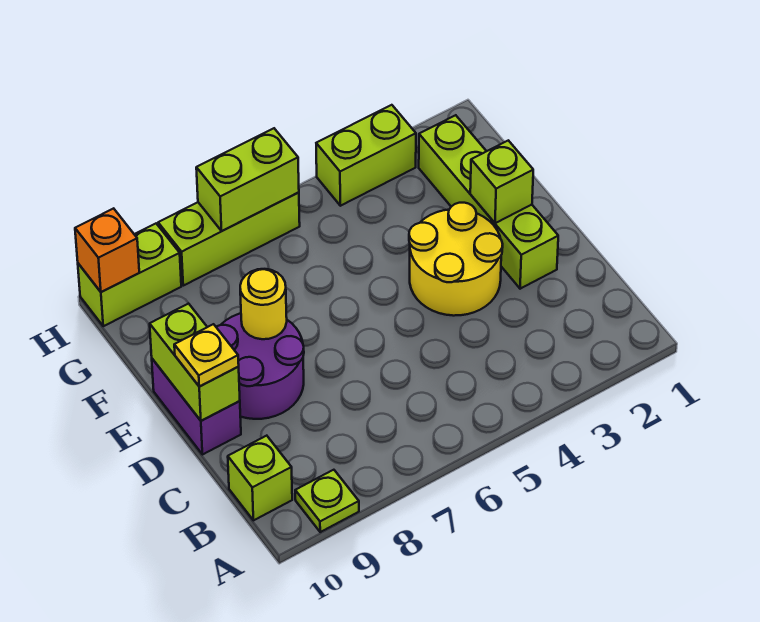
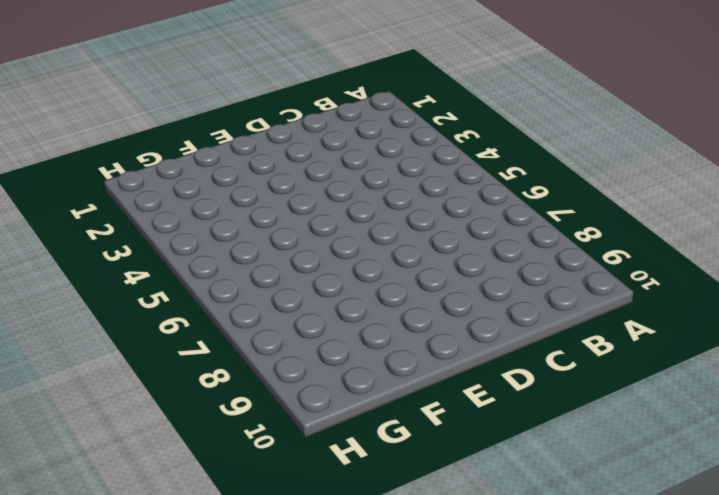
none -> lime 1x1 plate [295,470,359,532]
none -> lime 1x1 brick [228,436,292,520]
none -> lime 1x4 brick [419,115,558,289]

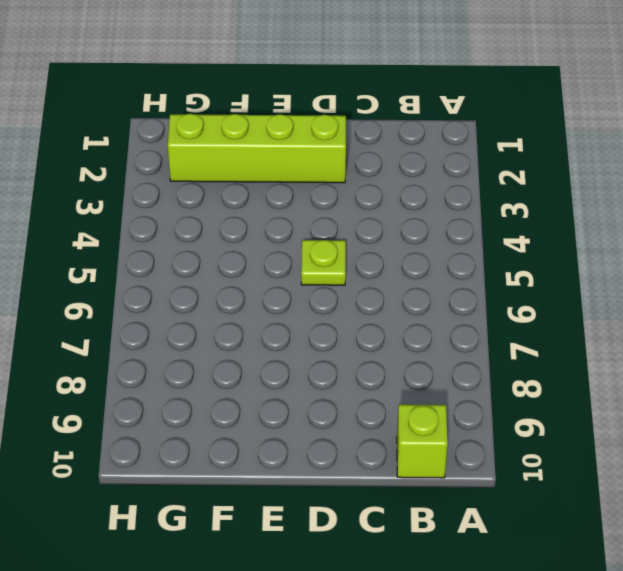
lime 1x1 plate [301,240,346,285] -> lime 1x1 plate moved to [295,470,359,532]
none -> yellow 2x2 round brick [409,203,503,316]
none -> purple 2x2 round brick [216,313,304,419]
none -> purple 1x2 brick [152,359,241,455]

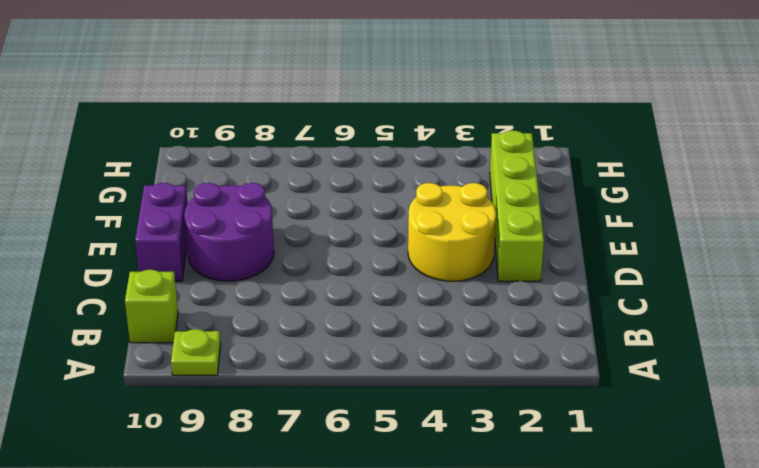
none -> lime 1x2 brick [316,105,416,206]
none -> lime 1x3 brick [158,192,300,286]
none -> lime 1x2 brick [78,224,181,326]

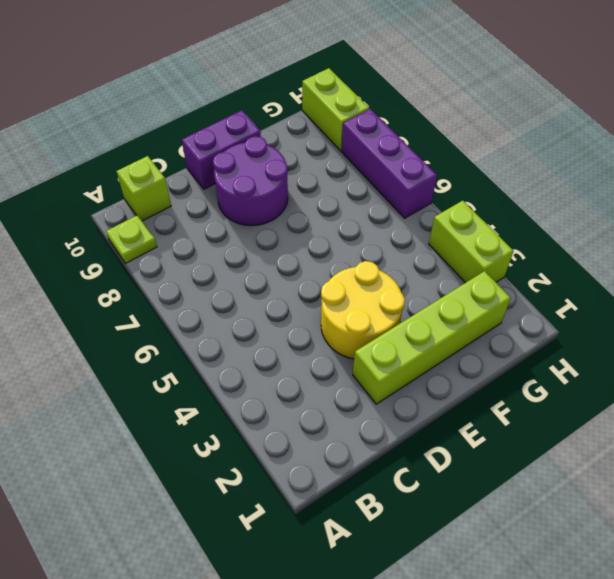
purple 1x3 brick [341,109,437,218] -> lime 1x3 brick [158,192,300,286]
none -> lime 1x2 brick [150,303,240,421]
none -> lime 1x1 brick [470,140,533,223]
none -> yellow 1x1 round brick [240,269,287,339]

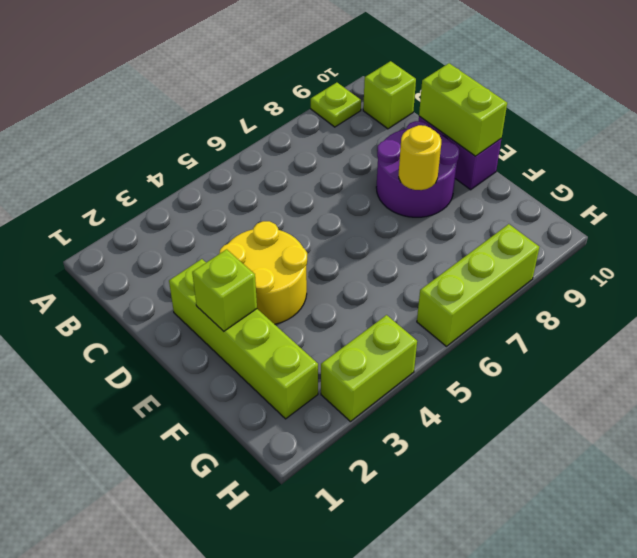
none -> lime 1x2 brick [78,224,181,326]
none -> lime 1x2 brick [196,128,299,231]
none -> orange 1x1 brick [75,208,139,292]

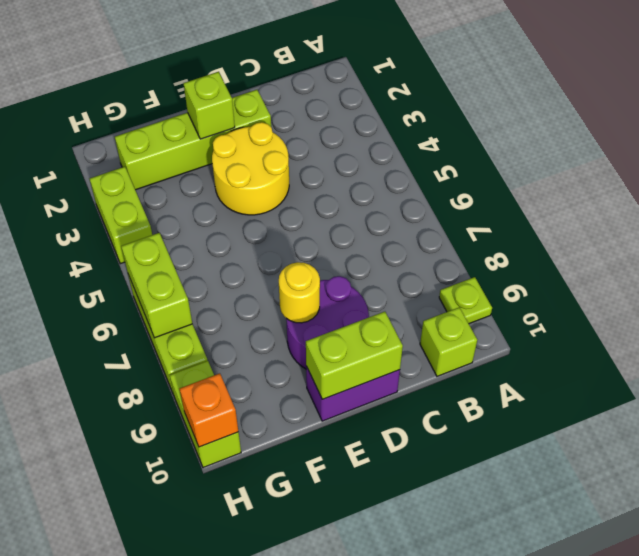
none -> yellow 1x1 plate [174,324,239,387]

